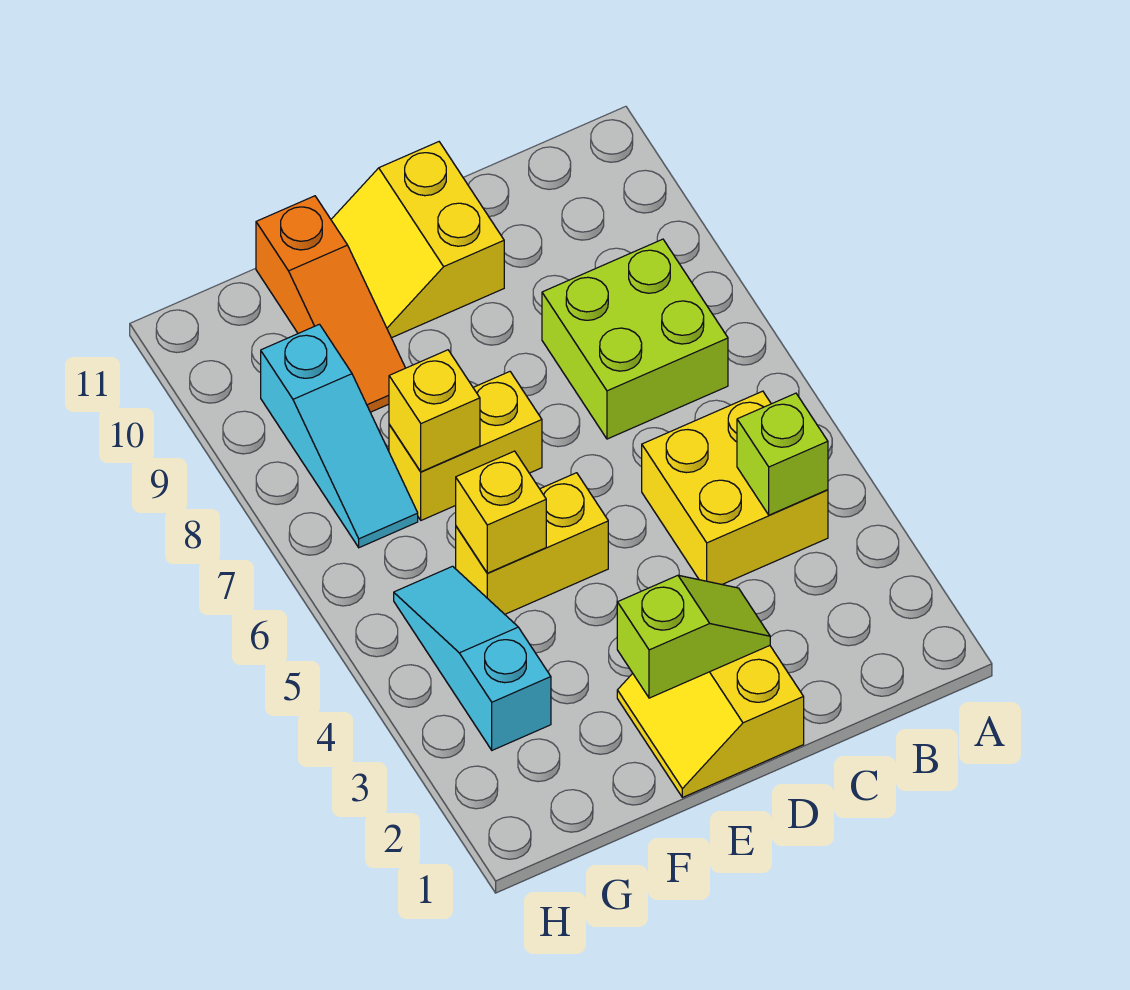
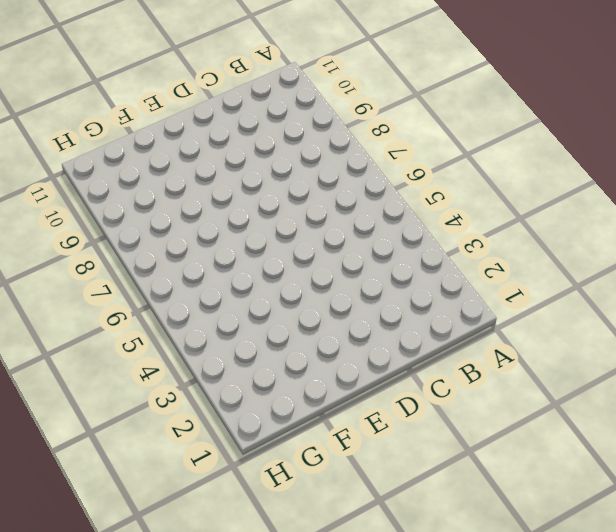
none -> yellow 2x2 brick [642,391,828,585]
none -> lime 2x2 brick [542,239,728,439]
none -> yellow 2x2 slope [617,646,804,798]

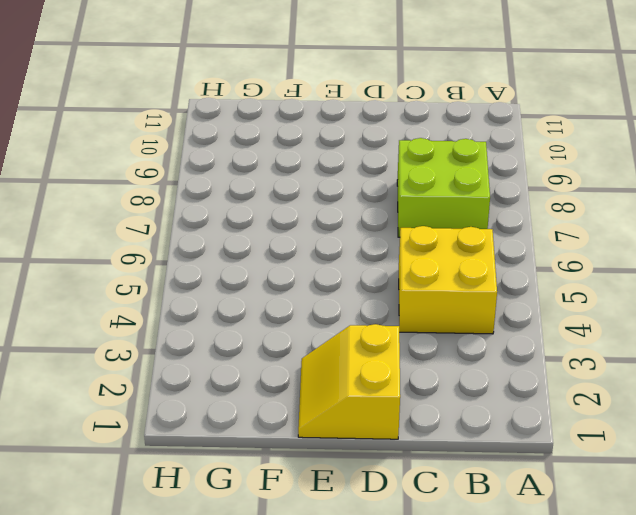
none -> yellow 2x2 slope [331,142,504,338]
none -> yellow 1x2 brick [456,473,608,614]
none -> yellow 1x2 brick [389,372,542,520]

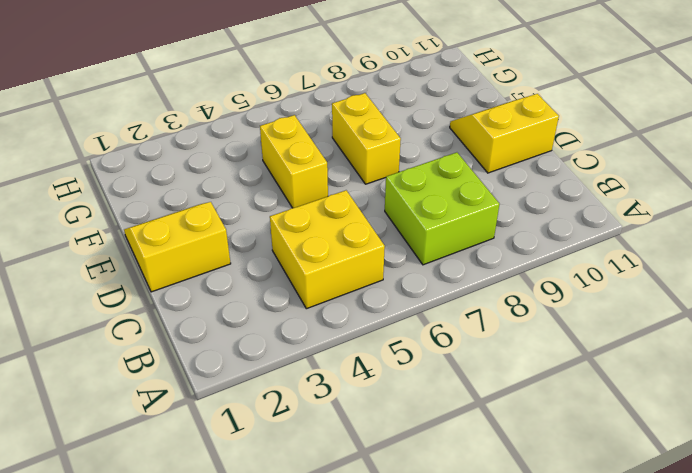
none -> orange 1x3 slope [256,196,405,412]
none -> cyan 1x3 slope [394,566,551,750]
none -> cyan 1x3 slope [261,324,418,548]

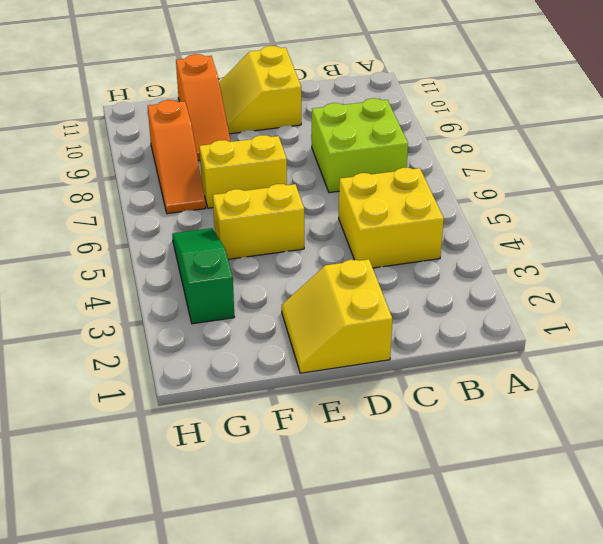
green 1x3 slope [172,228,234,324] -> cyan 1x3 slope [394,566,551,750]
orange 1x3 slope [148,100,206,214] -> cyan 1x3 slope [261,324,418,548]
none -> lime 1x1 brick [737,393,828,515]
none -> lime 1x2 slope [617,575,770,698]
none -> yellow 1x1 brick [456,451,546,573]

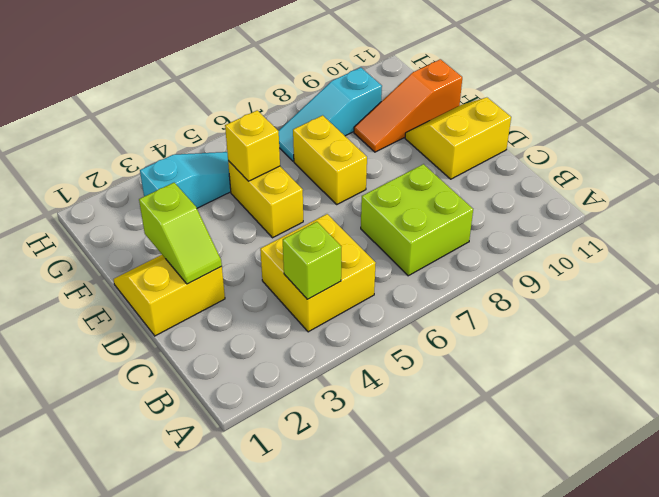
none -> yellow 1x1 brick [389,350,480,472]

